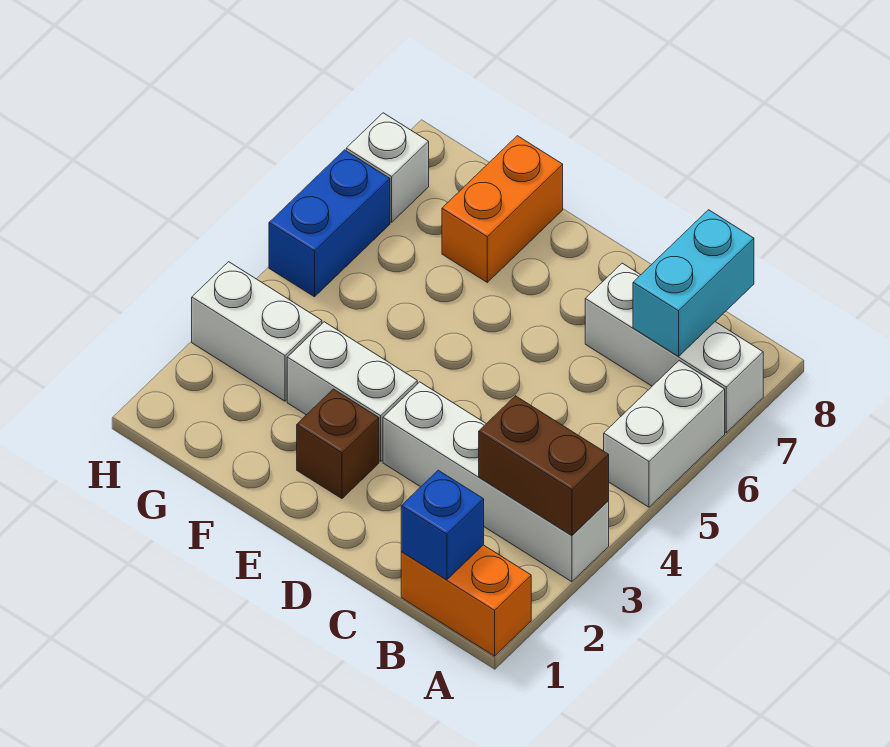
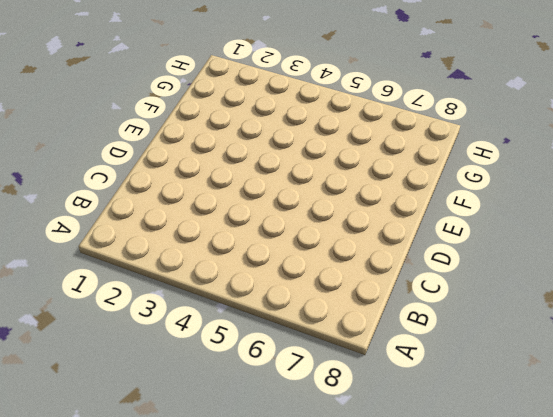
none -> orange 1x2 brick [401,545,531,656]
none -> white 1x4 brick [383,382,609,582]
none -> white 1x2 brick [604,361,725,507]

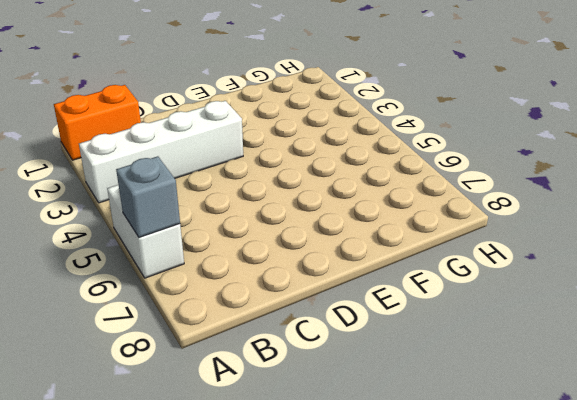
grey 1x1 brick [116,156,180,237] -> none
none -> white 1x3 brick [585,263,763,433]
none -> brown 1x1 brick [297,389,379,499]
none -> white 1x2 brick [287,322,417,461]

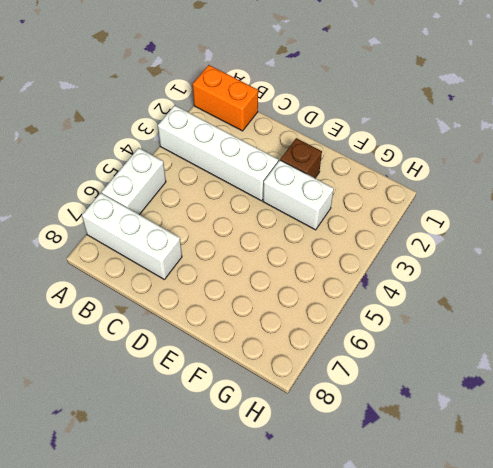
none -> orange 1x2 brick [442,136,563,282]
none -> white 1x2 brick [192,262,322,401]
none -> blue 1x2 brick [269,150,390,297]

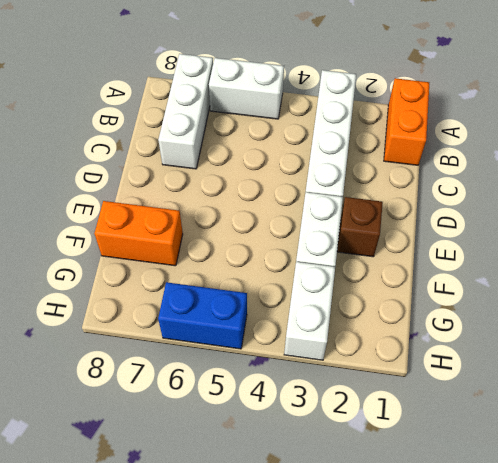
none -> white 1x1 brick [346,113,429,222]
none -> brown 1x2 brick [479,396,609,535]
none -> blue 1x1 brick [401,470,484,580]

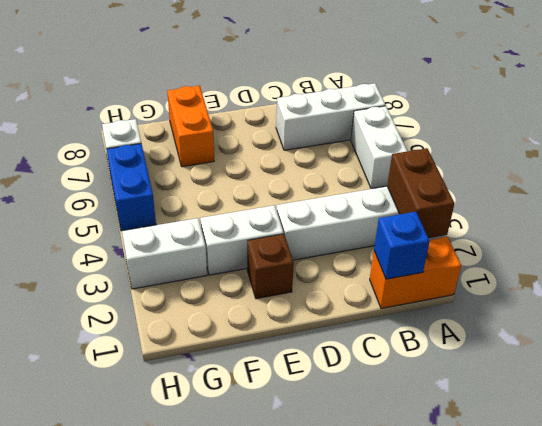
brown 1x2 brick [387,148,454,238] -> brown 1x2 brick turned to [479,396,609,535]
none -> cyan 1x2 brick [633,210,754,356]

